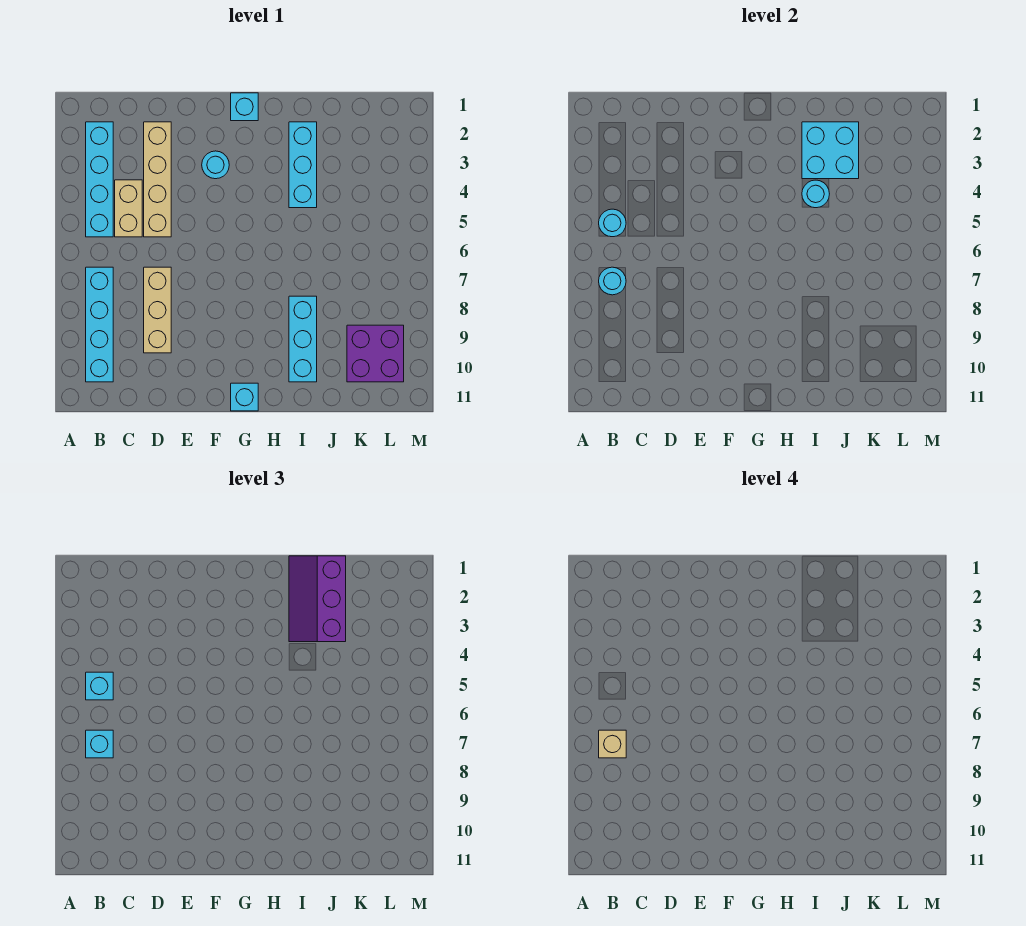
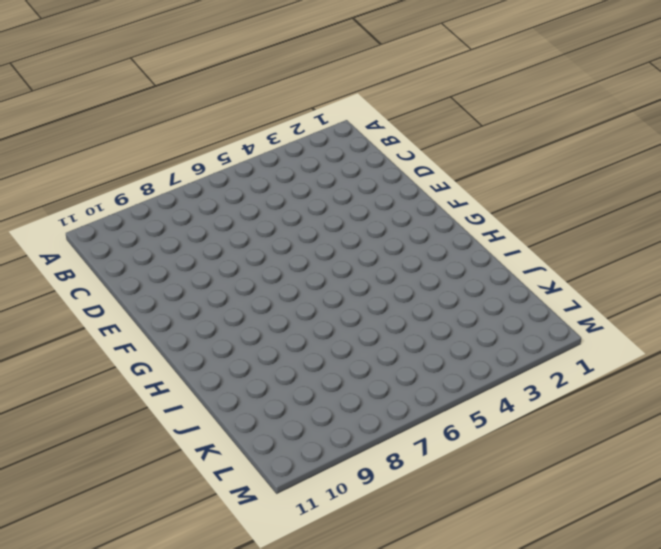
none -> cyan 1x4 brick [86,122,113,237]
none -> cyan 1x4 brick [86,267,113,382]
none -> tan 1x2 brick [115,180,142,237]

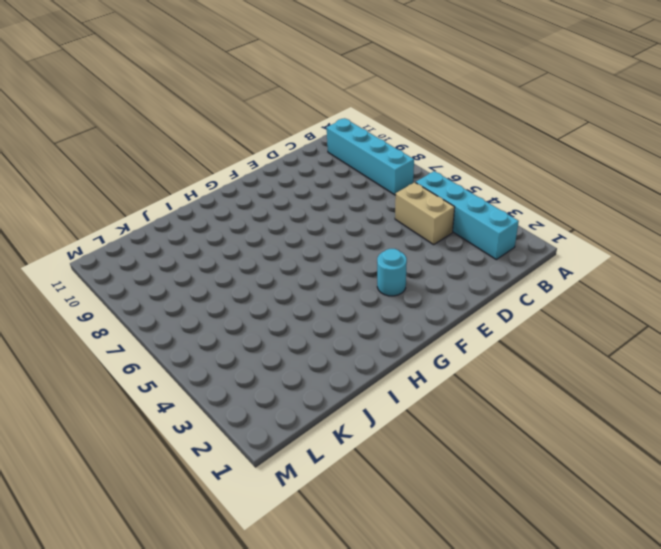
none -> tan 1x4 brick [144,122,171,237]
none -> tan 1x3 brick [144,267,171,353]
none -> cyan 1x1 brick [231,93,258,121]

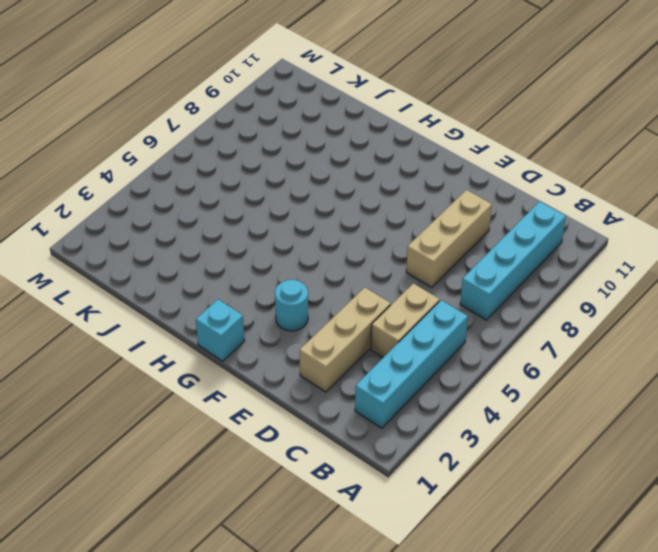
tan 1x3 brick [300,287,391,392] -> tan 1x4 brick [144,122,171,237]
none -> cyan 1x1 brick [231,383,258,411]
none -> cyan 1x3 brick [289,122,317,208]
none -> cyan 1x3 brick [289,296,317,382]

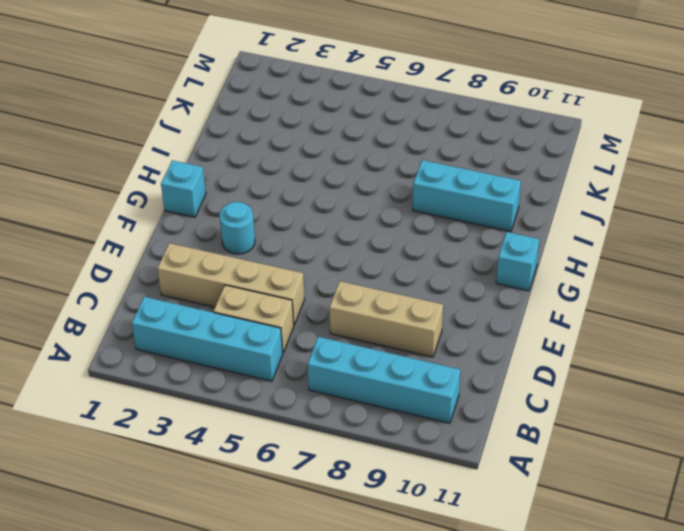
none -> cyan 1x3 brick [289,122,317,208]
none -> purple 2x2 brick [347,325,404,382]
none -> cyan 1x1 round brick [599,209,626,237]

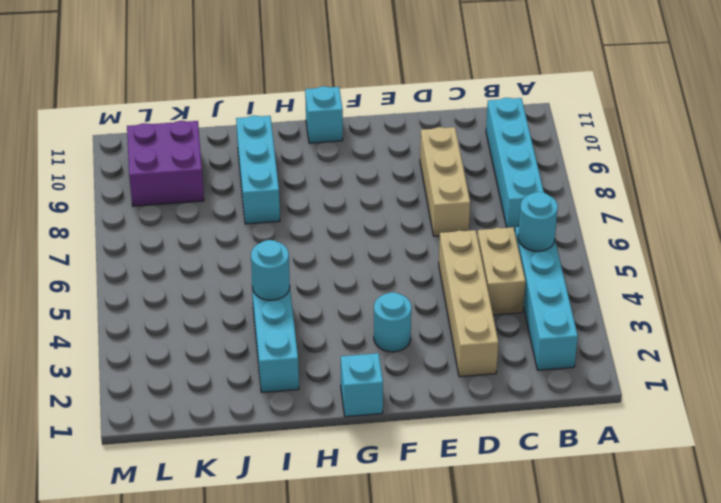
none -> cyan 1x1 round brick [599,267,626,295]
none -> cyan 2x2 brick [802,122,859,179]
none -> cyan 1x1 brick [86,672,113,700]

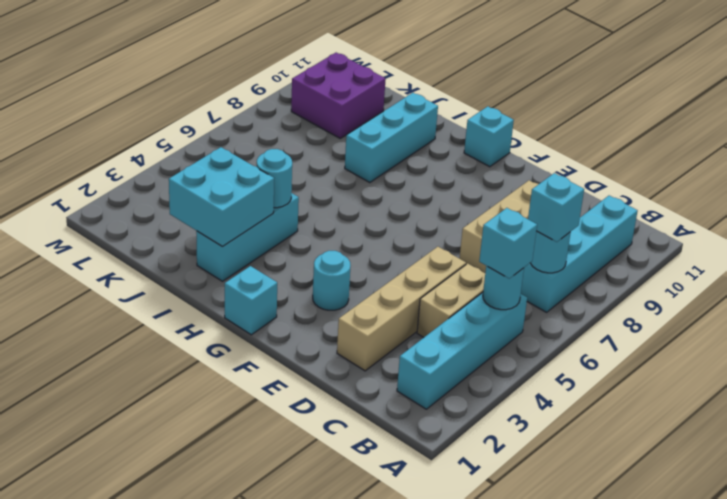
none -> purple 2x3 slope [289,556,346,642]
none -> tan 1x1 brick [599,730,626,758]

